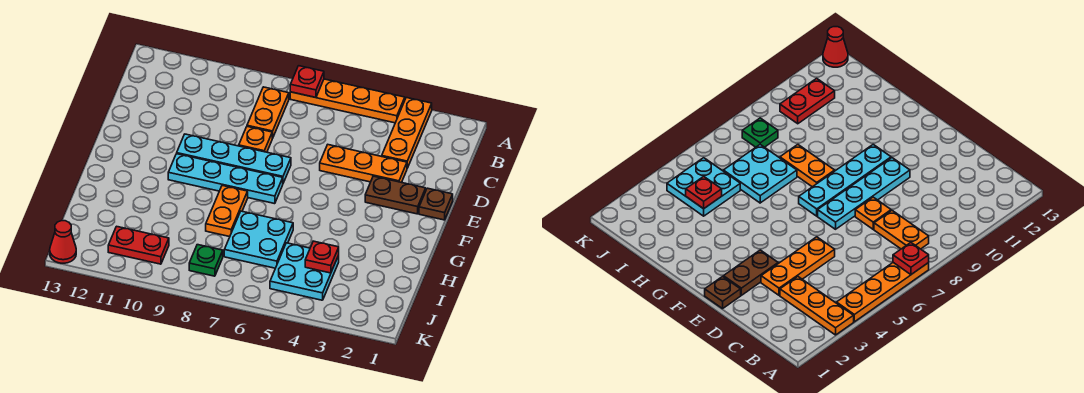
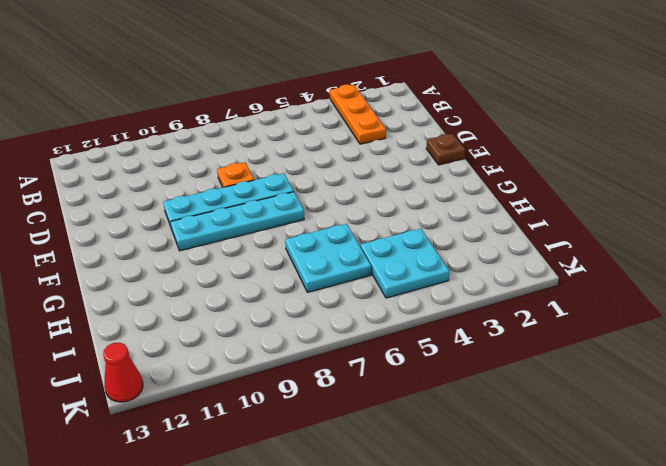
none -> orange 1x4 plate [290,79,405,123]
none -> orange 1x2 plate [247,87,289,138]
none -> orange 1x3 plate [320,145,407,182]

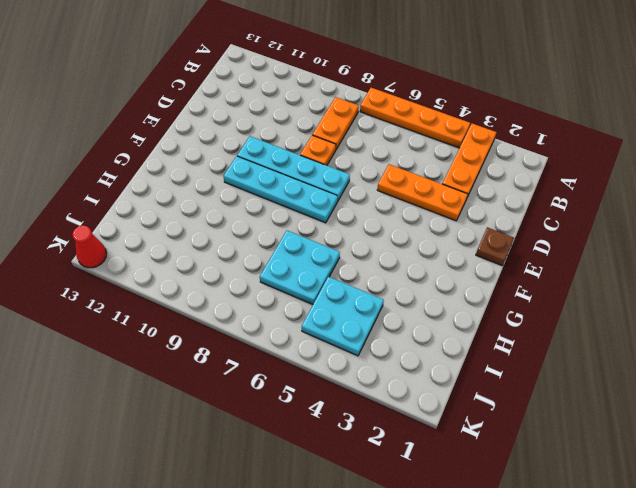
none -> brown 1x2 plate [365,176,426,214]
none -> orange 1x2 plate [206,186,248,237]
none -> green 1x1 plate [189,245,223,276]

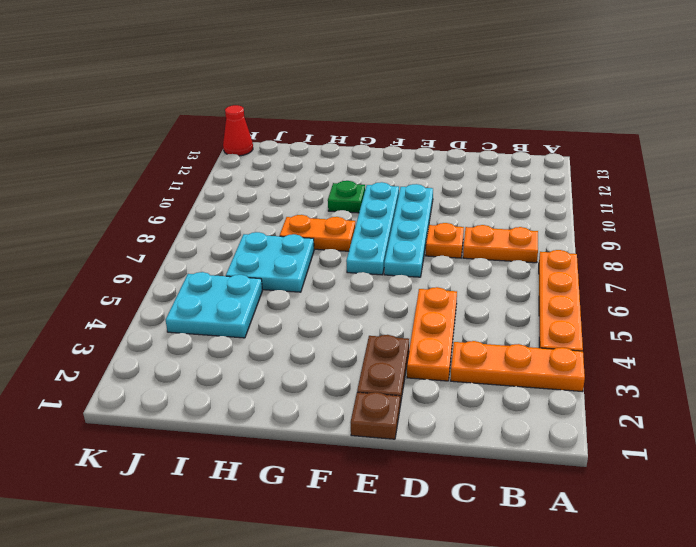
green 1x1 plate [328,181,365,213] -> green 1x1 plate moved to [189,245,223,276]
none -> red 1x2 plate [108,226,169,264]
none -> red 1x1 plate [290,66,324,97]
none -> red 1x1 plate [305,241,339,273]

